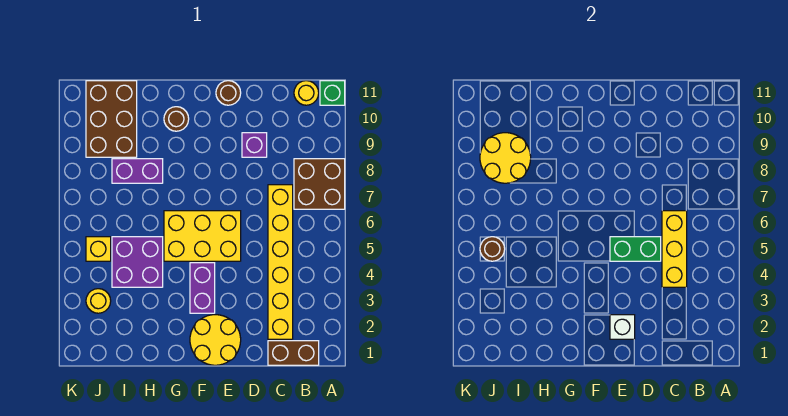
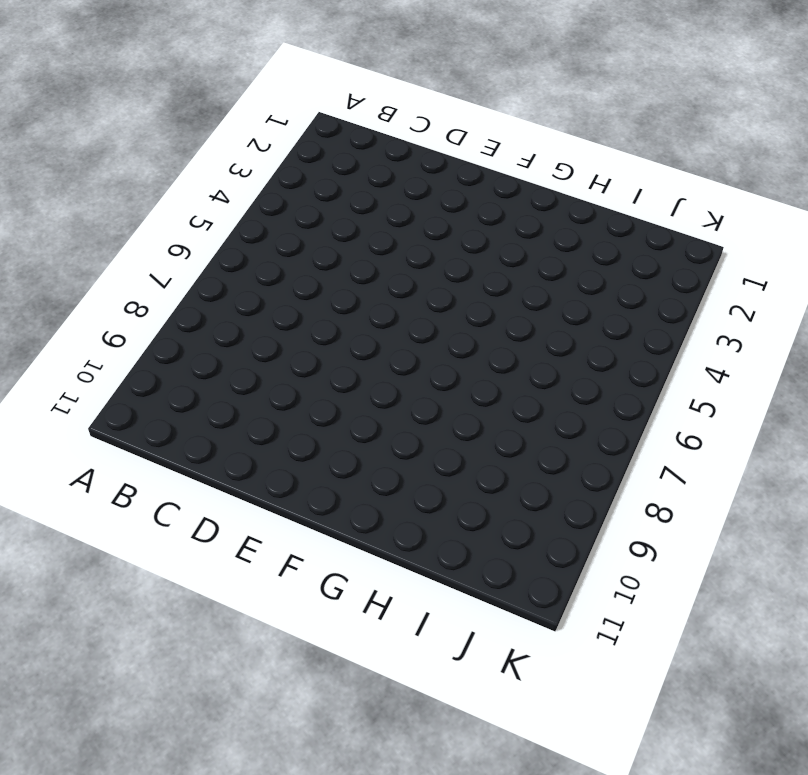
none -> brown 2x2 brick [294,159,345,209]
none -> green 1x1 brick [320,81,345,105]
none -> brown 1x2 brick [268,341,319,365]

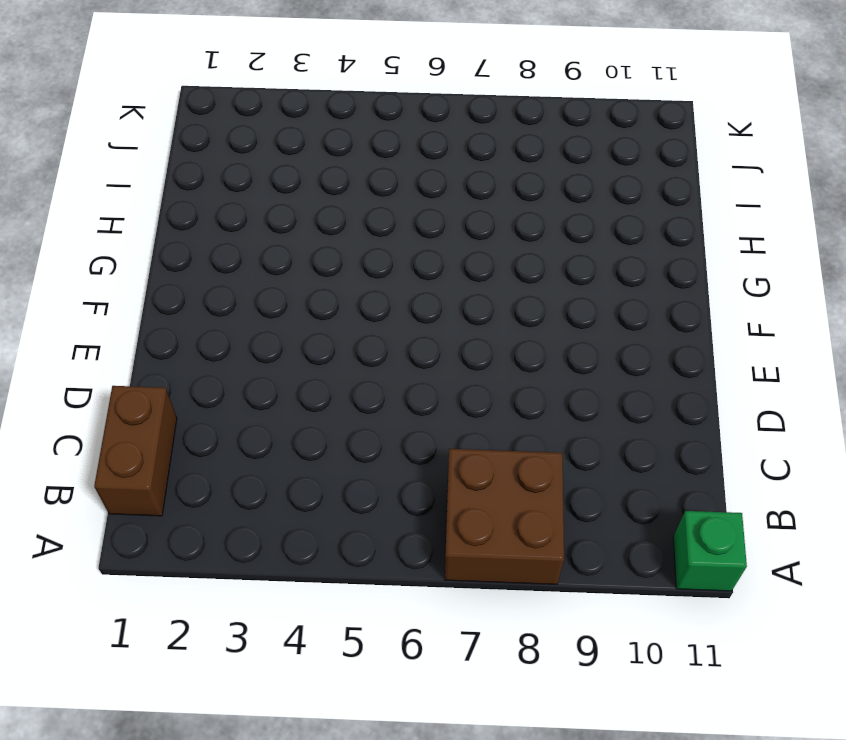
none -> yellow 1x1 round brick [294,81,319,105]
none -> yellow 1x6 brick [268,185,293,339]
none -> purple 1x1 brick [242,133,267,157]

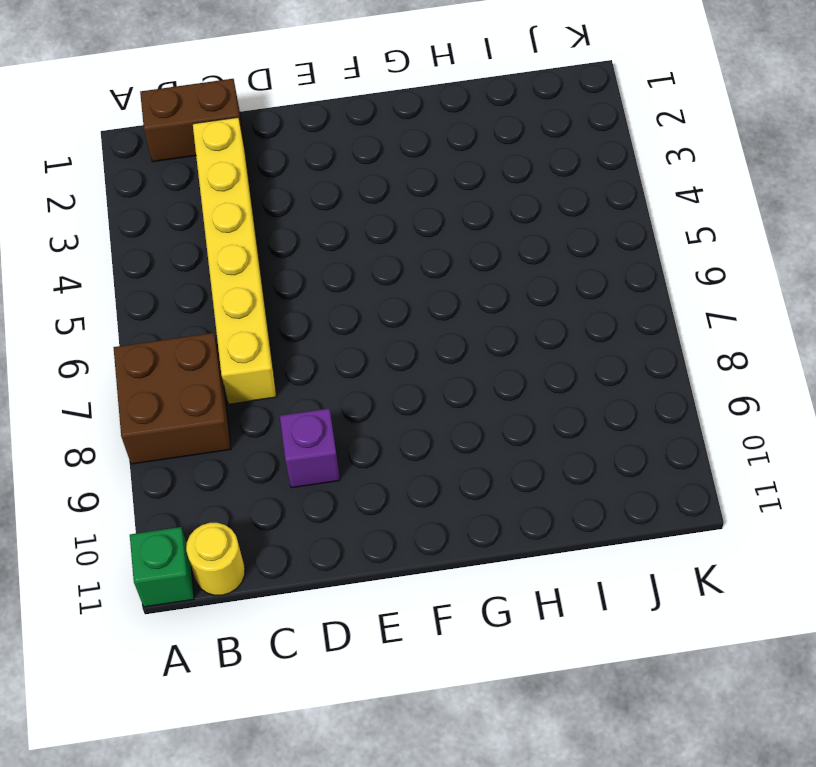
none -> yellow 2x2 round brick [190,315,241,365]
none -> yellow 2x3 brick [164,211,241,261]
none -> brown 1x1 round brick [216,81,241,105]

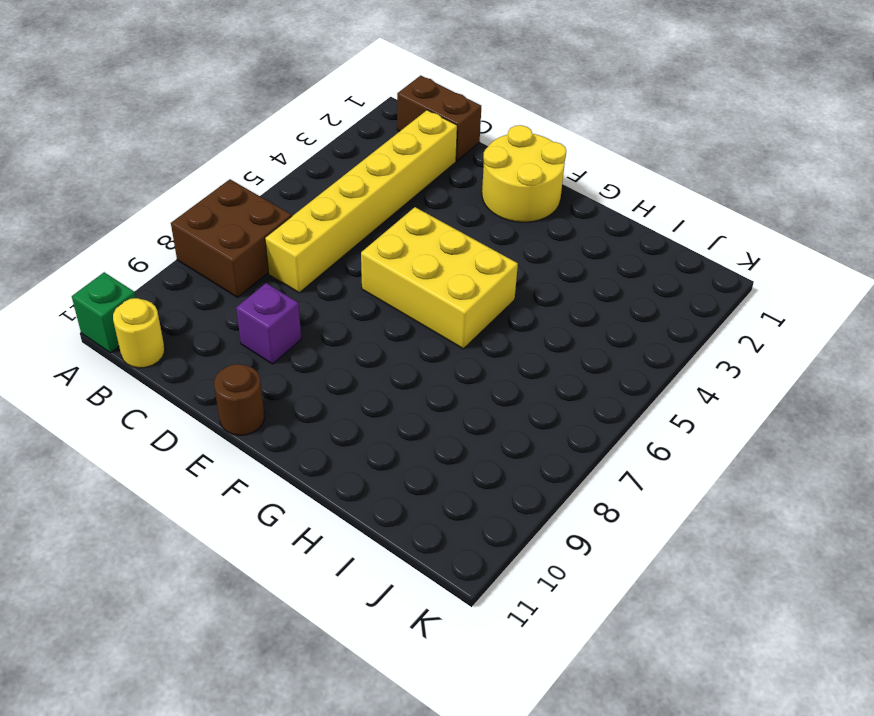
none -> purple 1x2 brick [190,263,215,313]
none -> brown 1x1 round brick [164,107,189,131]
none -> purple 2x2 brick [112,237,163,287]

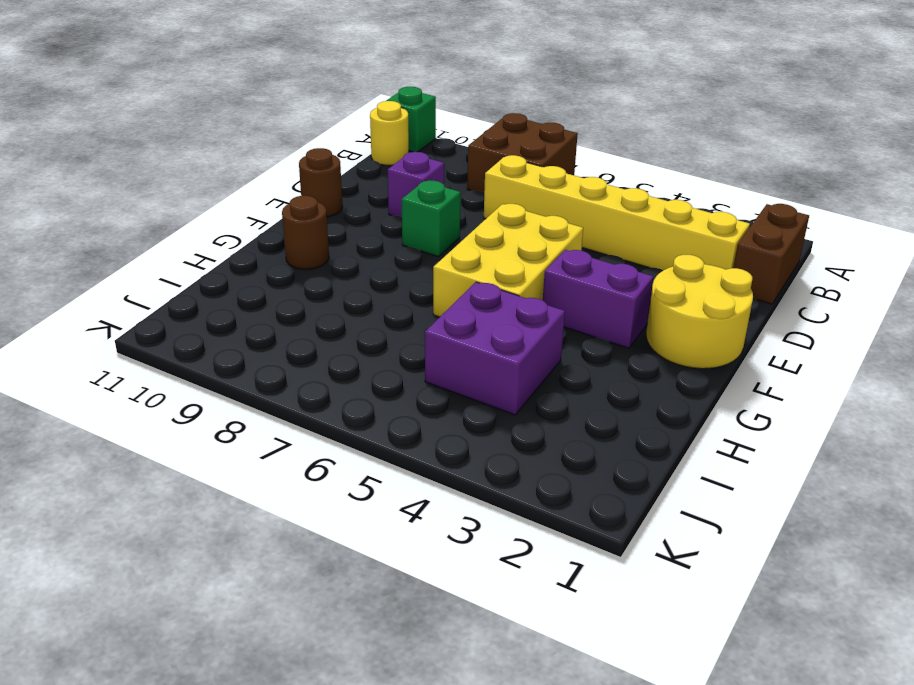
green 1x1 brick [402,180,461,257] -> none
none -> purple 1x2 brick [112,159,163,183]
none -> brown 2x3 brick [86,81,137,157]
none -> yellow 1x1 round brick [86,289,111,313]

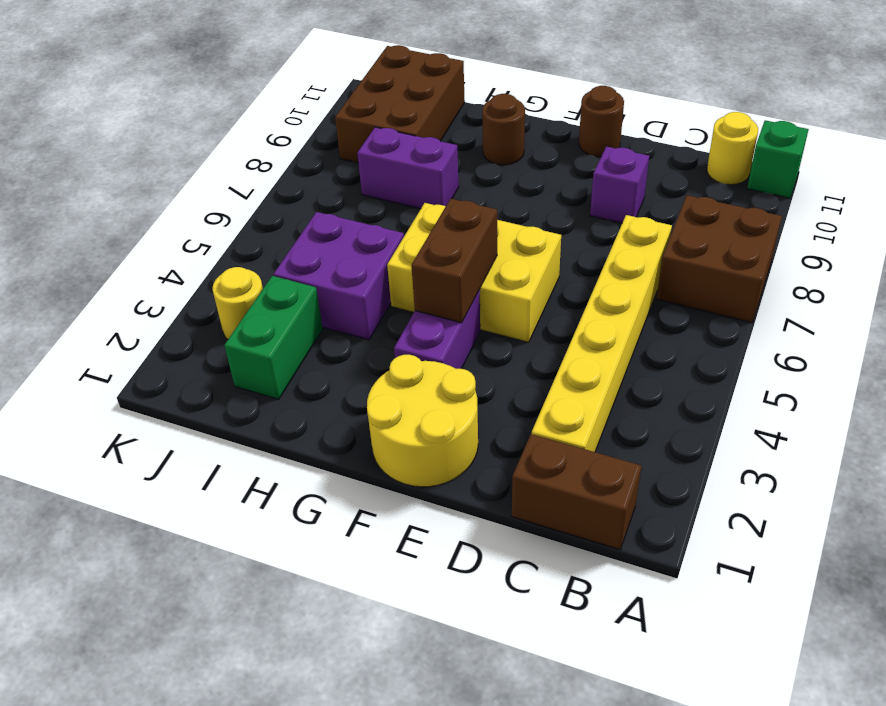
brown 1x2 brick [411,199,497,323] -> none
green 1x2 brick [224,276,323,399] -> green 1x2 brick turned to [610,237,661,261]
none -> yellow 1x1 brick [86,237,111,261]
none -> yellow 1x3 brick [662,211,687,287]
none -> white 1x1 brick [610,315,635,339]

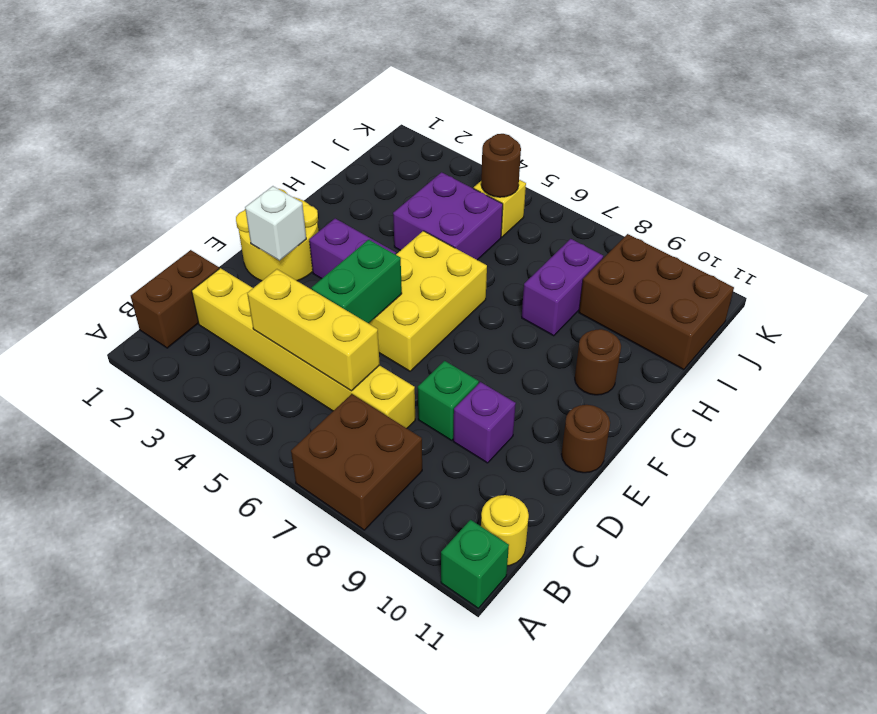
green 1x1 brick [418,361,479,440] -> none
none -> yellow 1x1 round brick [86,289,111,313]
none -> yellow 2x2 round brick [480,133,531,183]

